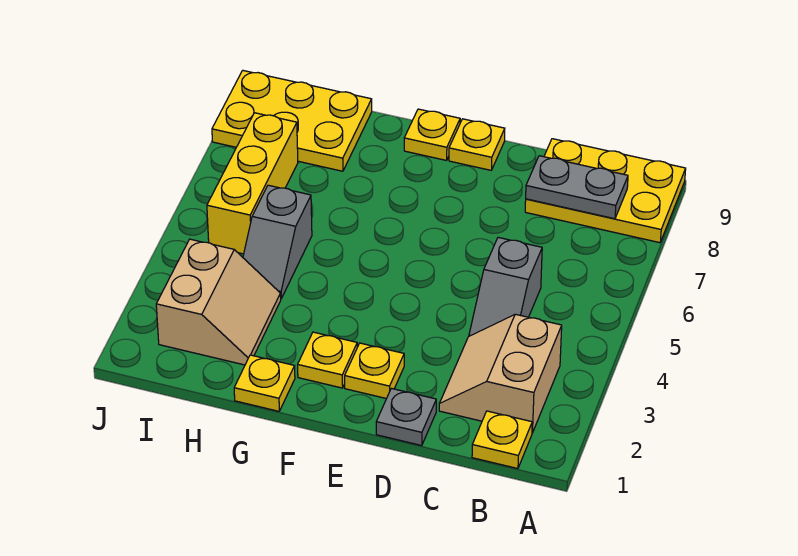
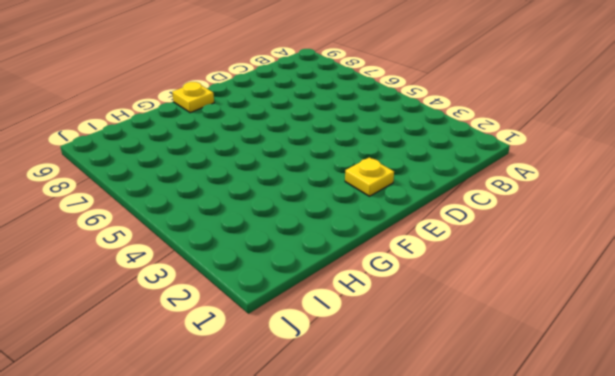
none -> yellow 2x3 plate [525,139,686,243]
none -> yellow 1x1 plate [472,411,532,469]
none -> tan 2x2 slope [439,314,562,433]

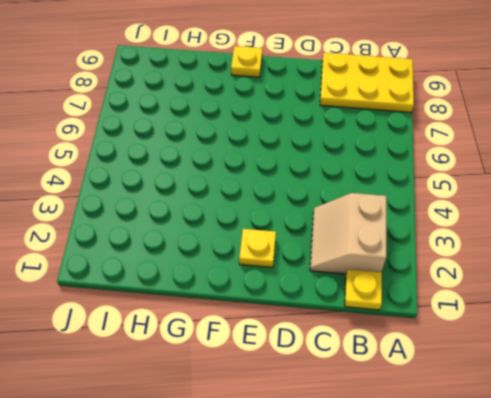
none -> grey 1x2 slope [469,237,542,336]
none -> grey 1x1 plate [376,388,436,446]
none -> yellow 1x1 plate [449,119,505,170]

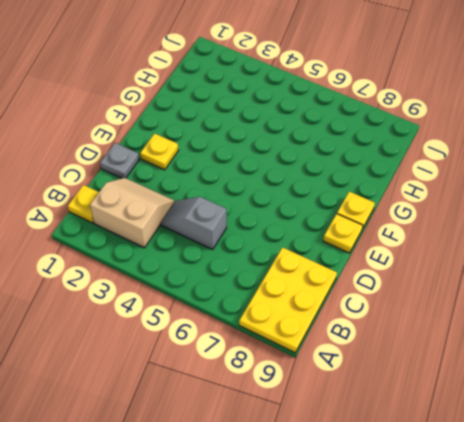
none -> yellow 1x1 plate [298,332,357,388]
none -> yellow 1x1 plate [234,355,295,411]
none -> tan 2x2 slope [156,239,281,365]

